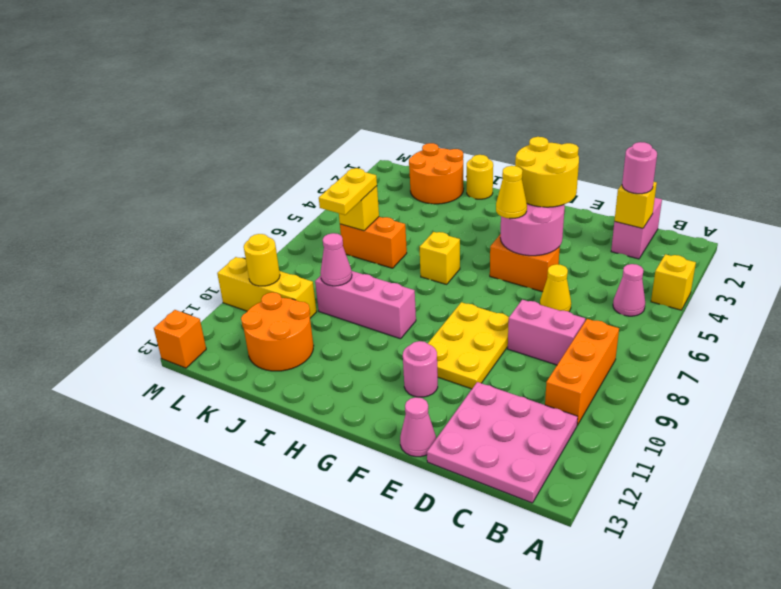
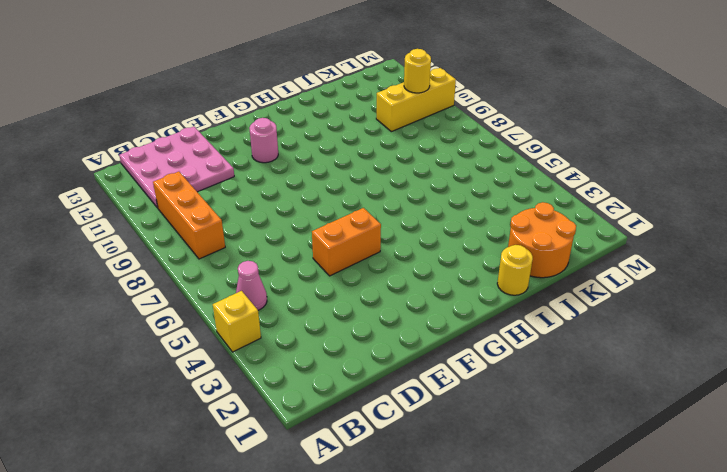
none -> pink 1x2 brick [611,198,662,259]
none -> pink 1x2 brick [508,300,585,365]
none -> yellow 1x1 cone [540,264,571,312]

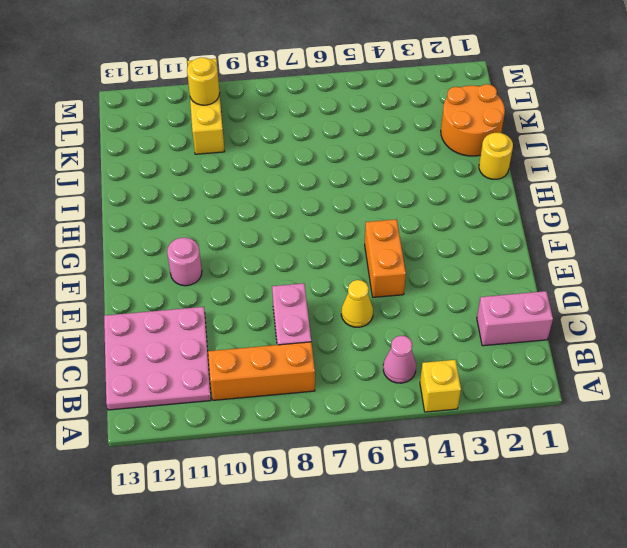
none -> yellow 2x3 plate [428,302,509,389]
none -> pink 1x1 cone [400,397,436,457]
none -> yellow 1x1 brick [420,232,460,284]

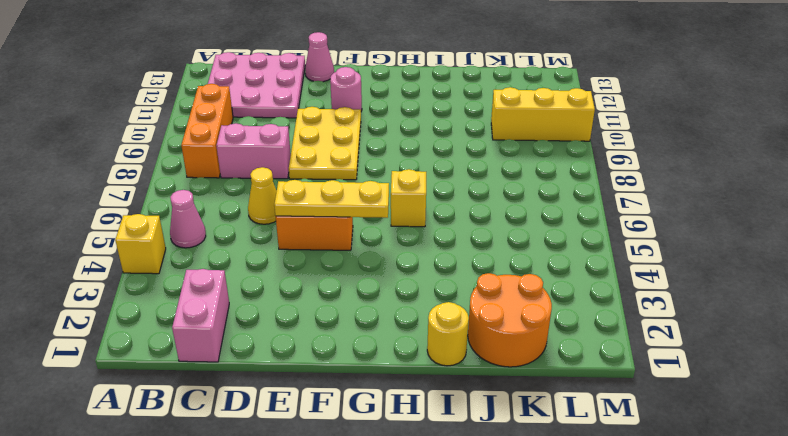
yellow 1x3 plate [274,180,389,218] -> pink 2x2 round brick [500,204,565,256]
none -> pink 1x3 brick [315,271,416,339]
none -> orange 1x2 brick [340,217,407,268]
none -> orange 2x2 round brick [241,292,314,371]

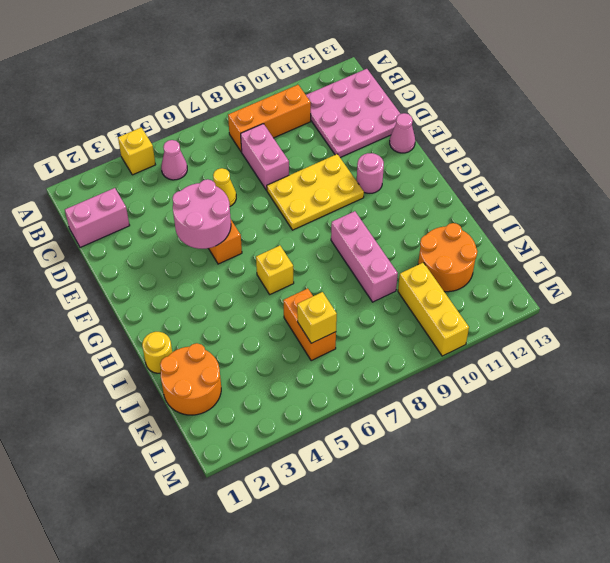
none -> orange 1x1 brick [154,310,206,368]
none -> yellow 1x1 brick [615,182,657,228]
none -> pink 1x1 cone [320,233,352,286]

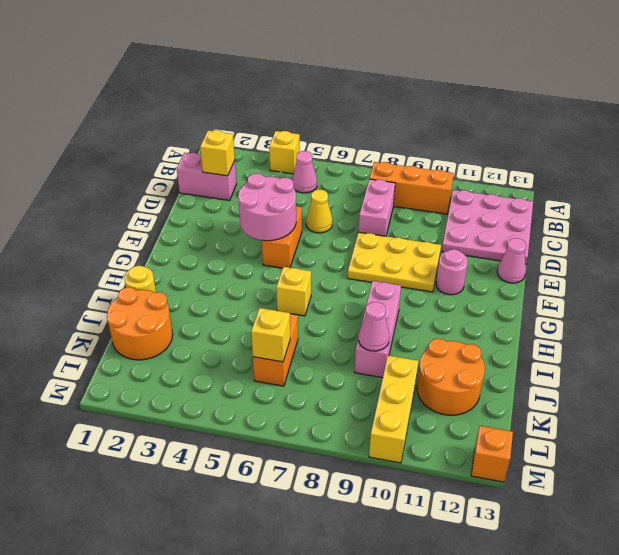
none -> yellow 1x1 round brick [244,234,280,286]
none -> pink 1x1 round brick [622,142,657,194]
none -> yellow 2x2 round brick [515,137,579,207]

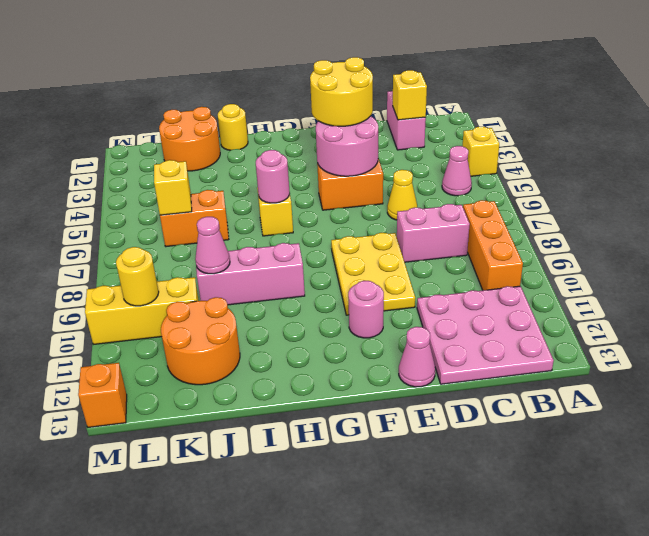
pink 1x1 round brick [256,150,290,203] -> pink 1x1 round brick moved to [622,142,657,194]
none -> yellow 1x1 cone [496,166,527,219]
none -> yellow 1x2 plate [319,168,377,215]

